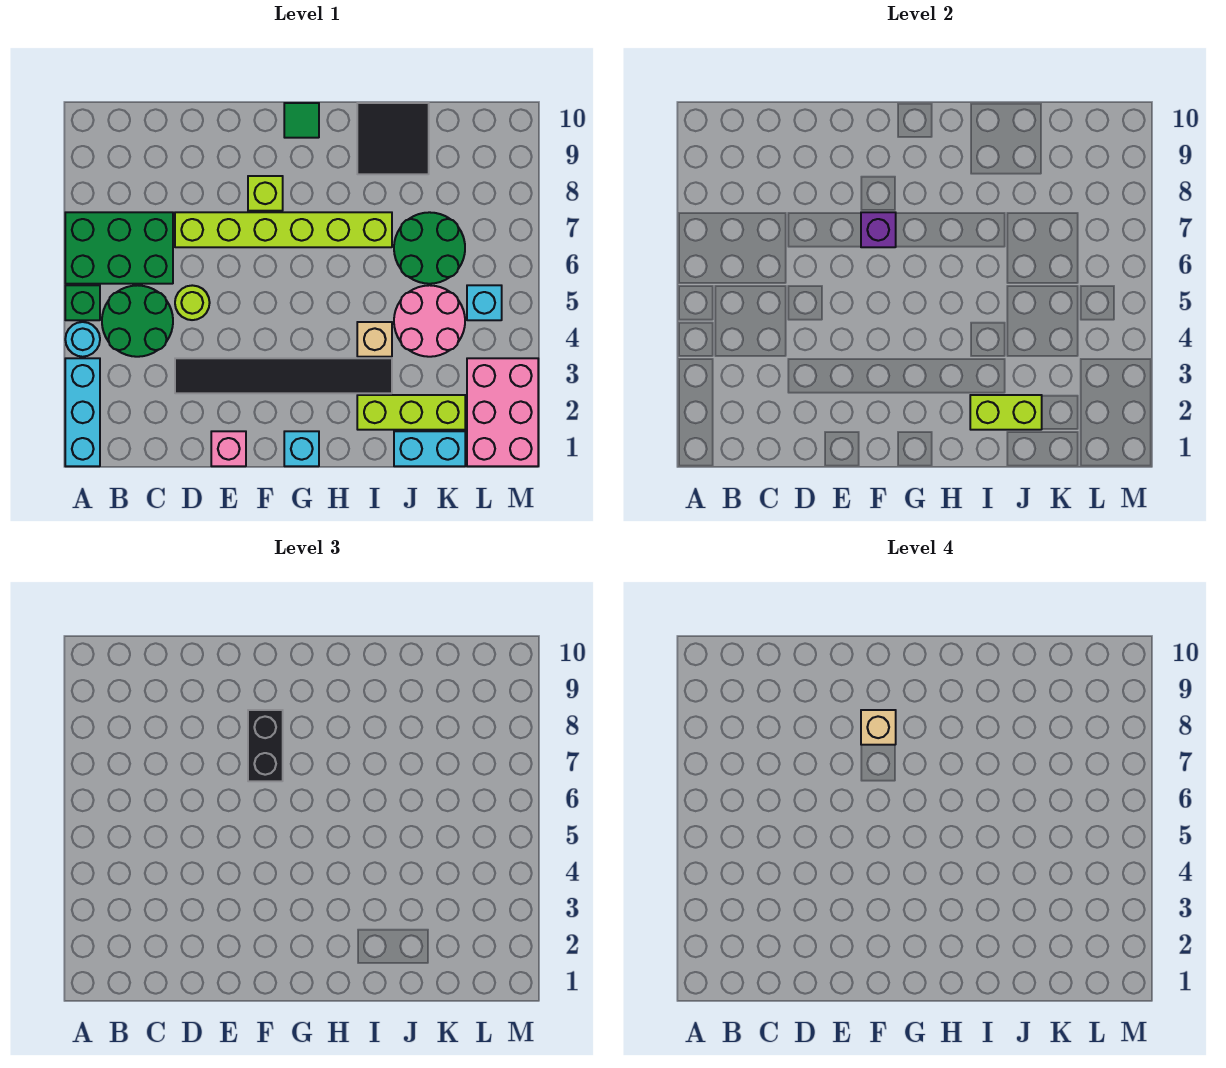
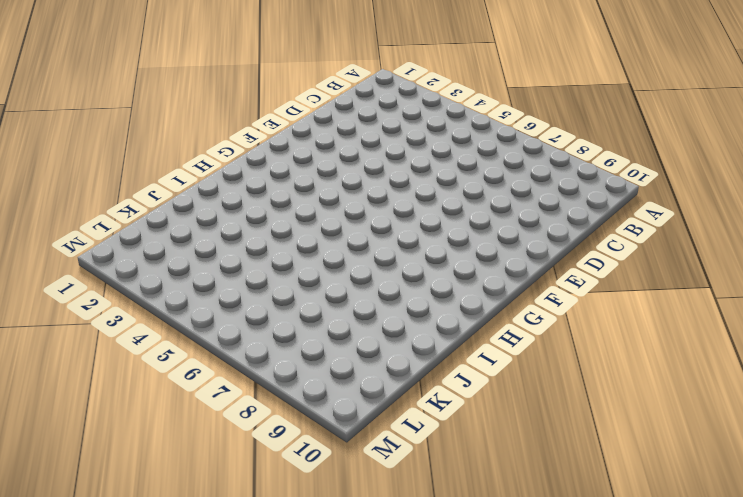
none -> cyan 1x3 brick [65,358,100,466]
none -> cyan 1x1 round brick [65,322,100,357]
none -> green 1x1 brick [65,285,100,320]

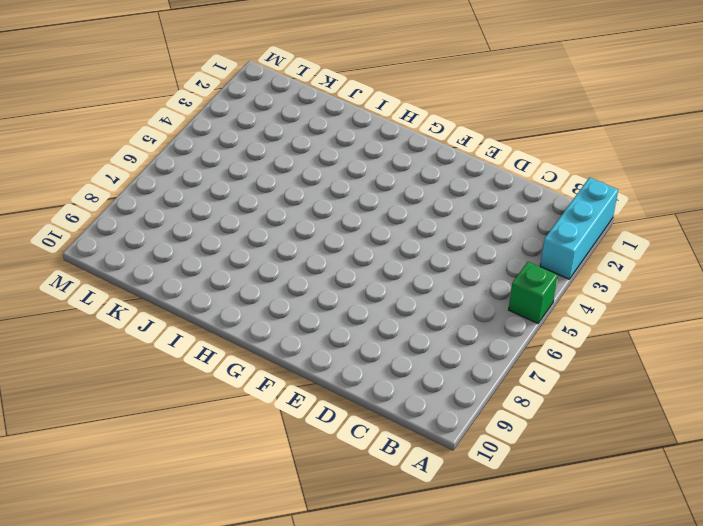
none -> cyan 1x1 round brick [65,322,100,357]
none -> green 2x3 brick [65,212,173,284]
none -> green 2x2 round brick [102,285,173,357]

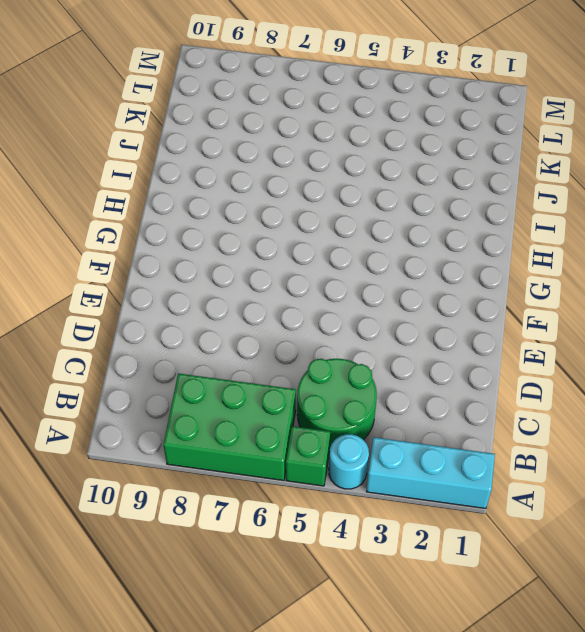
green 2x3 brick [163,373,296,480] -> green 2x3 brick turned to [65,212,173,284]
none -> black 1x6 tile [175,358,392,393]
none -> lime 1x1 round brick [175,285,210,320]
none -> lime 1x6 brick [175,212,392,247]

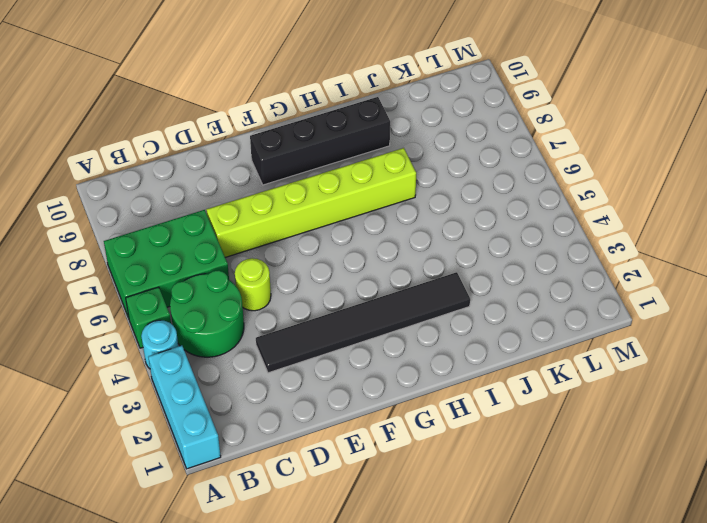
black 1x4 brick [250,97,390,185] -> black 2x2 tile [357,103,429,174]
none -> pink 1x1 brick [211,431,246,466]
none -> lime 1x1 brick [248,176,283,211]
none -> cyan 1x1 brick [284,431,319,466]

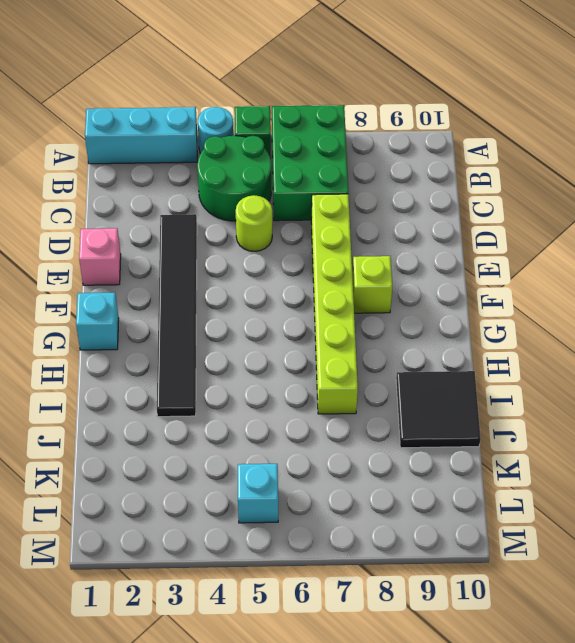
none -> green 1x1 tile [284,103,319,138]
none -> lime 1x3 brick [357,395,465,430]
none -> tan 1x1 brick [357,322,392,357]

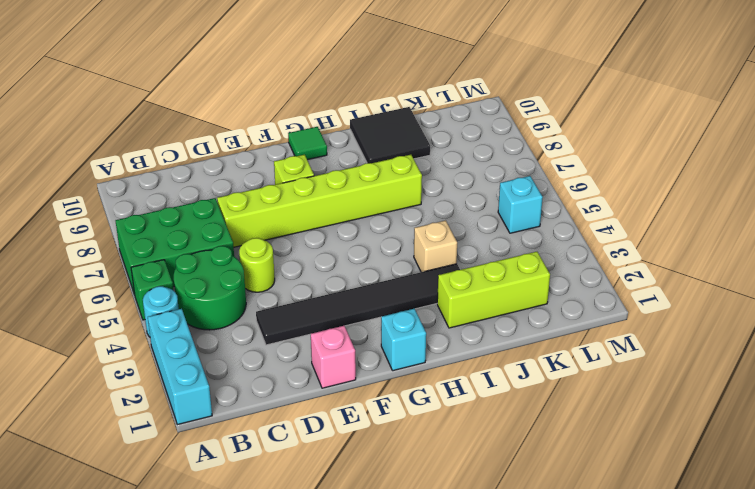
none -> cyan 1x2 brick [394,431,465,466]
none -> pink 2x2 round brick [394,285,465,357]
none -> green 2x2 round brick [394,212,465,284]

